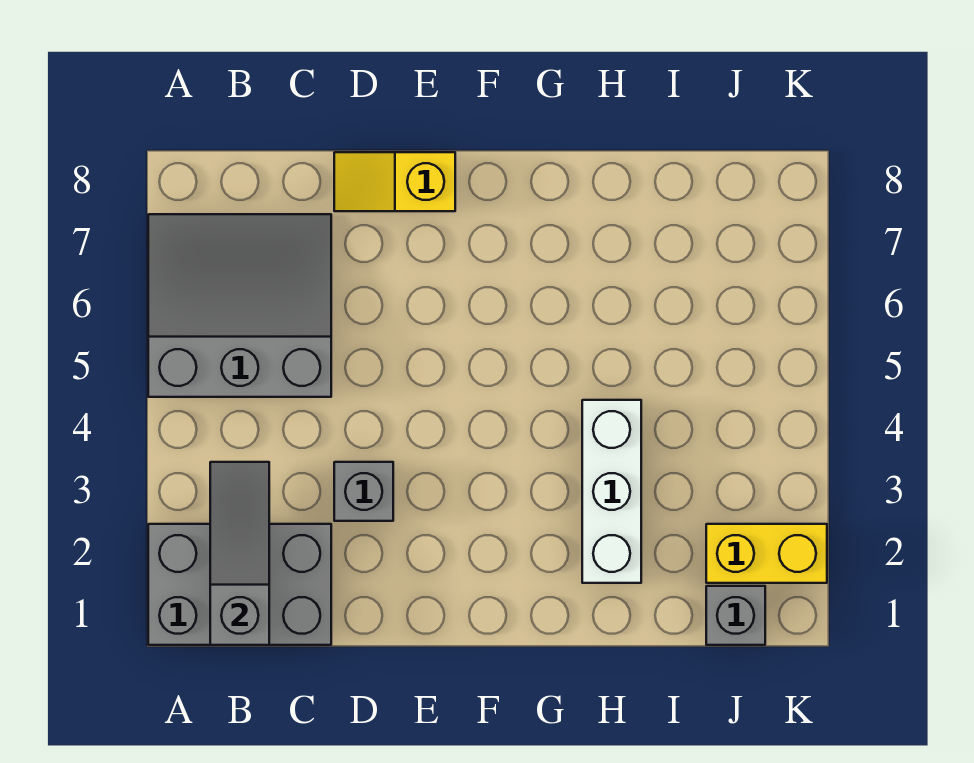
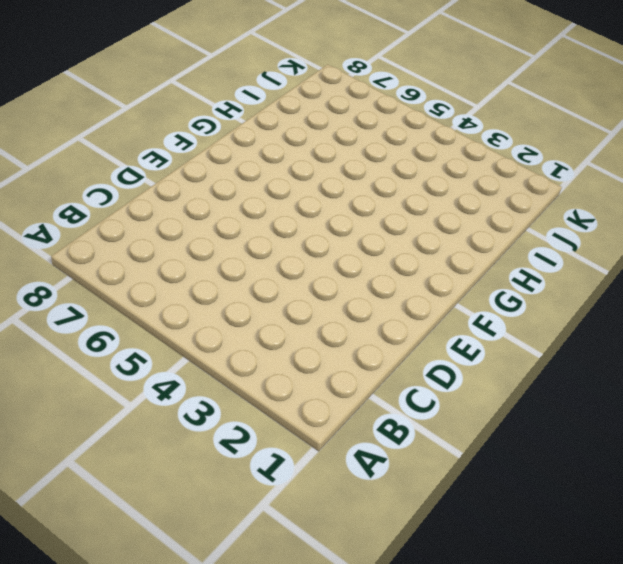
none -> grey 2x3 brick [148,524,331,645]
none -> grey 3x3 slope [148,214,331,397]

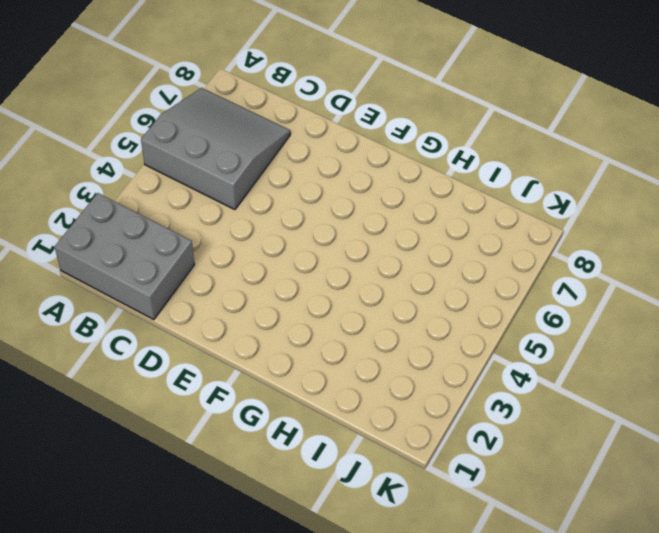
none -> grey 1x1 brick [334,462,393,521]
none -> yellow 1x2 slope [334,152,455,211]

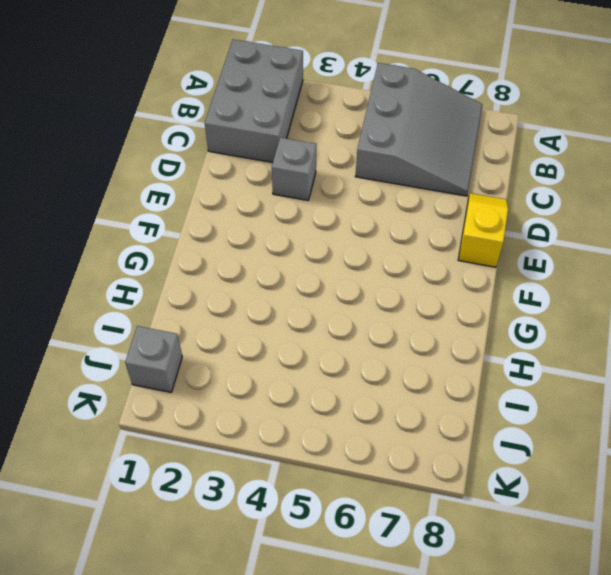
none -> white 1x3 brick [582,400,641,583]
none -> yellow 1x2 brick [706,524,827,583]

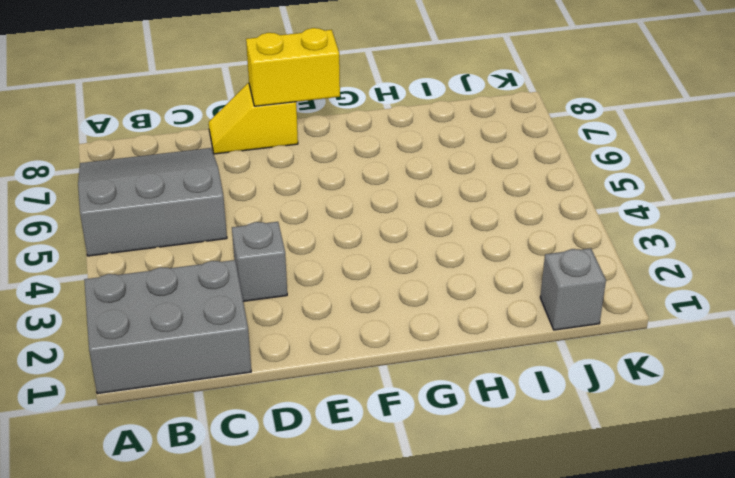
yellow 1x2 brick [246,28,340,106] -> yellow 1x2 brick moved to [706,524,827,583]
none -> white 1x3 brick [582,400,641,583]
none -> grey 1x3 slope [210,462,269,645]

